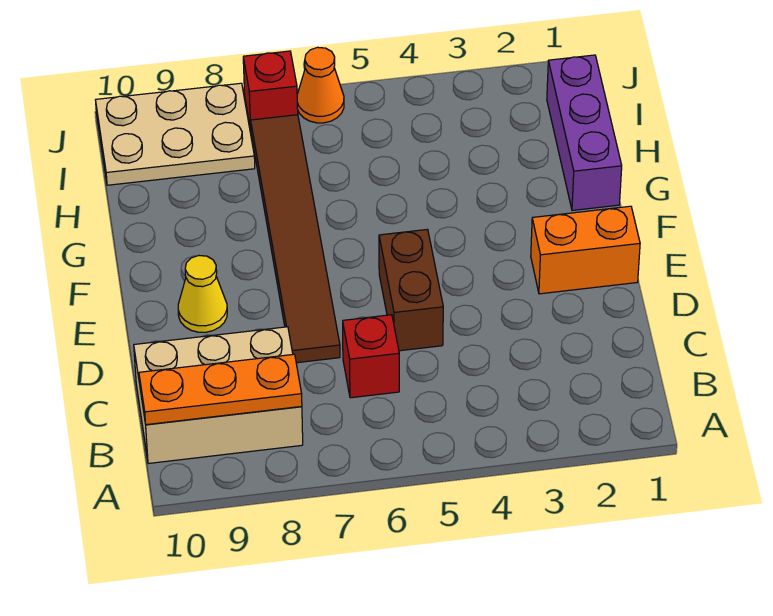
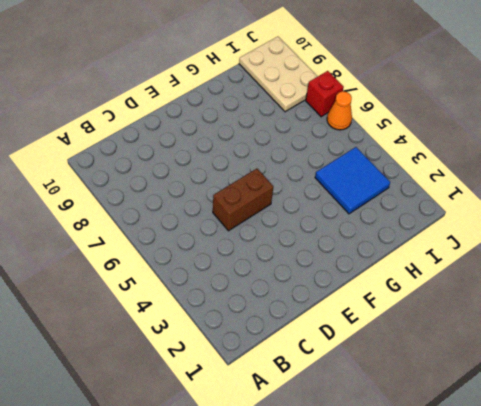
blue 2x2 tile [315,147,390,214] -> none
none -> tan 2x3 brick [134,327,303,464]
none -> red 1x1 brick [343,315,399,398]

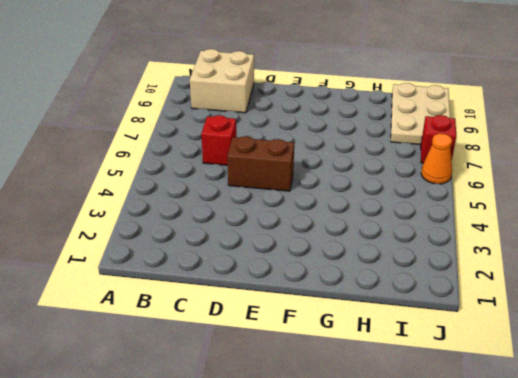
tan 2x2 brick [190,49,254,113] -> tan 2x3 brick [134,327,303,464]
none -> brown 1x6 tile [251,115,340,363]
none -> orange 1x2 brick [531,206,640,294]

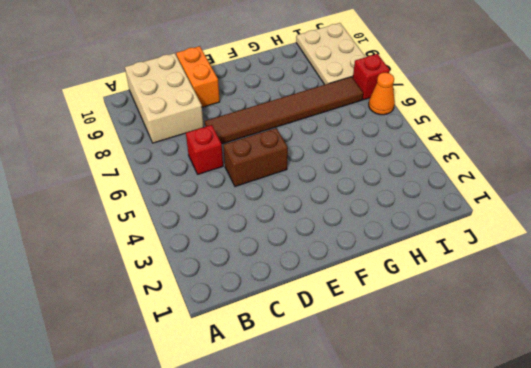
orange 1x2 brick [176,46,220,107] -> orange 1x2 brick moved to [531,206,640,294]
none -> yellow 1x1 cone [178,256,227,332]
none -> purple 1x3 brick [547,55,622,210]

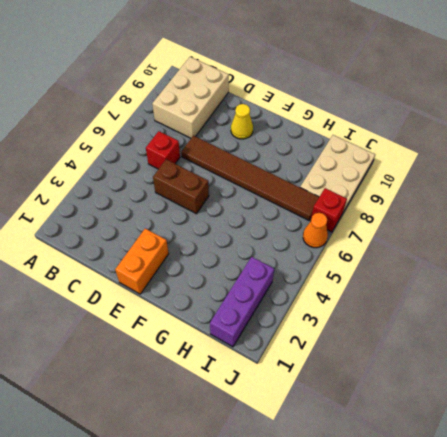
purple 1x3 brick [210,257,274,347] -> purple 1x3 brick turned to [547,55,622,210]
none -> orange 1x3 plate [139,354,302,425]

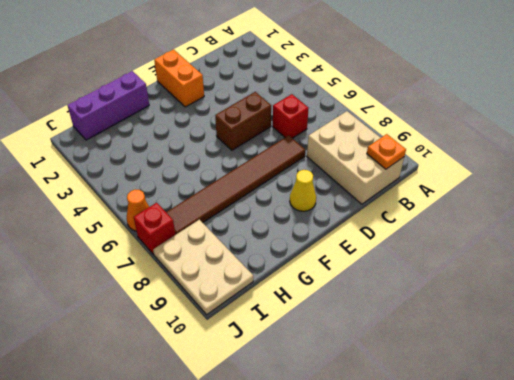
orange 1x1 plate [367,134,406,169] -> orange 1x3 plate [139,354,302,425]

